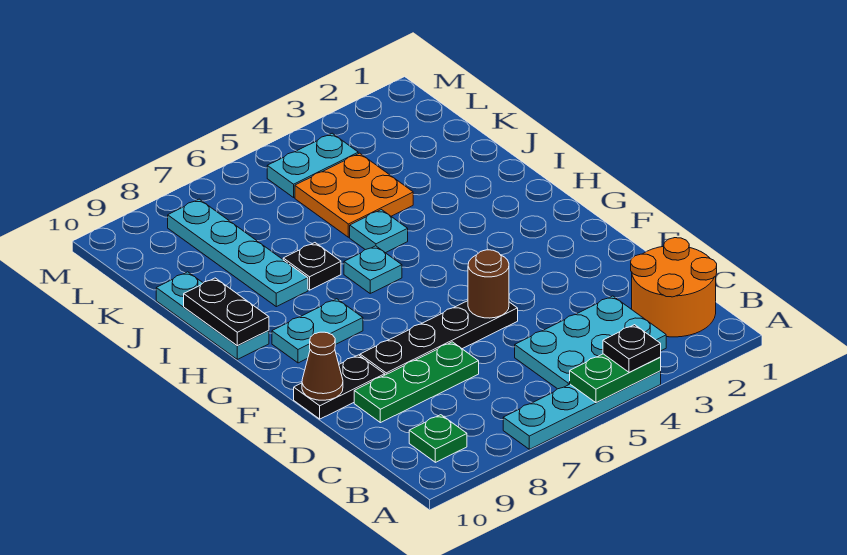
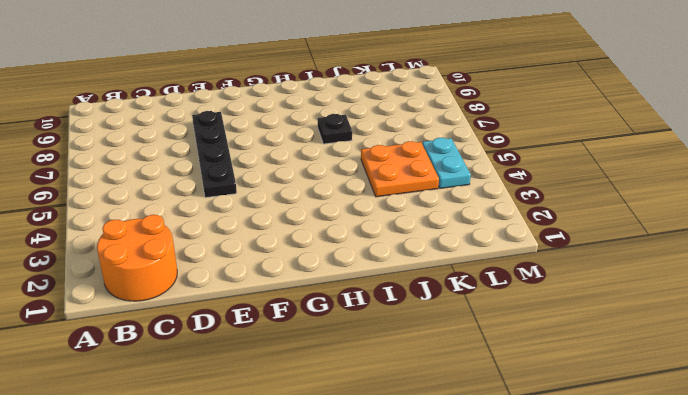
none -> cyan 1x4 plate [503,371,661,449]
none -> cyan 2x3 plate [515,296,666,389]
none -> green 1x1 plate [409,415,467,462]

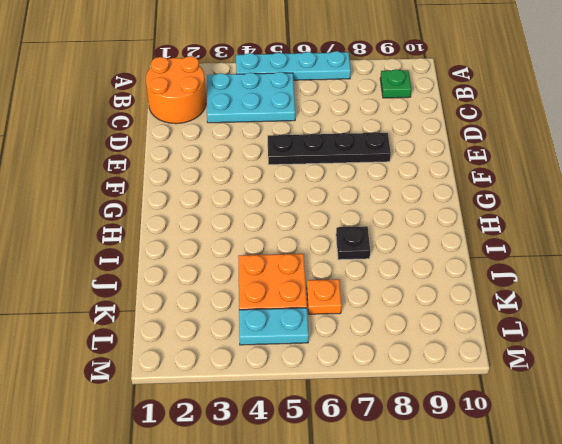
orange 1x1 plate [307,279,342,314] -> none
none -> green 1x3 plate [354,342,479,423]
none -> black 1x2 plate [294,355,385,419]
none -> cyan 1x2 plate [272,299,363,363]

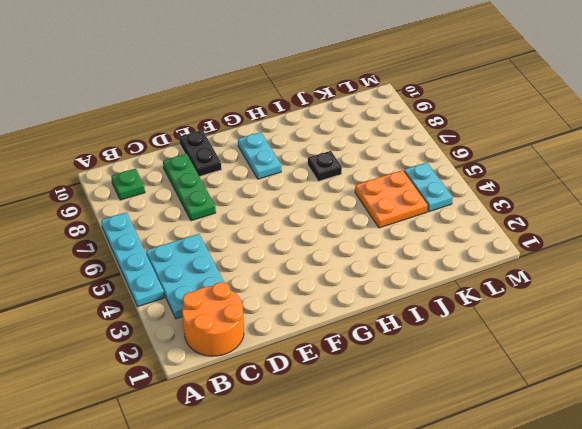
none -> black 1x4 plate [360,301,518,375]
none -> cyan 1x1 plate [344,246,402,293]
none -> cyan 1x3 plate [156,272,269,359]

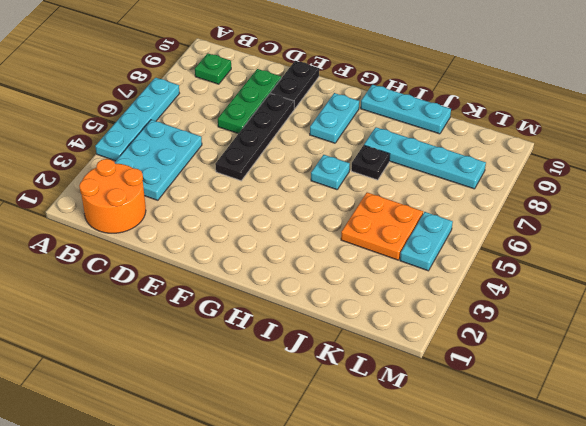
none -> cyan 1x1 plate [350,210,408,253]
none -> green 1x2 plate [570,354,661,403]
none -> brown 1x1 round brick [468,250,509,318]

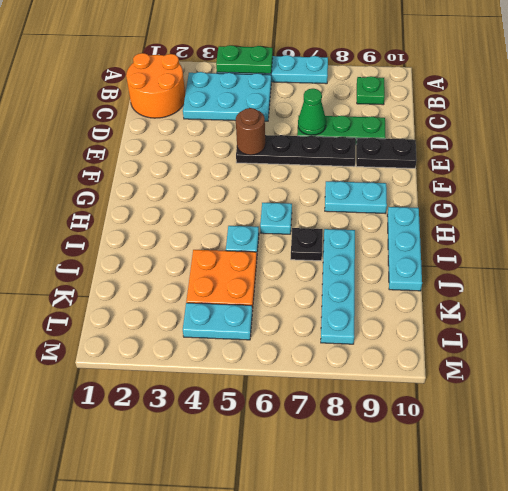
green 1x1 cone [298,89,326,135] -> none
none -> brown 1x1 cone [302,332,343,400]
none -> black 1x2 plate [184,278,269,346]
none -> black 1x1 plate [603,325,661,373]

